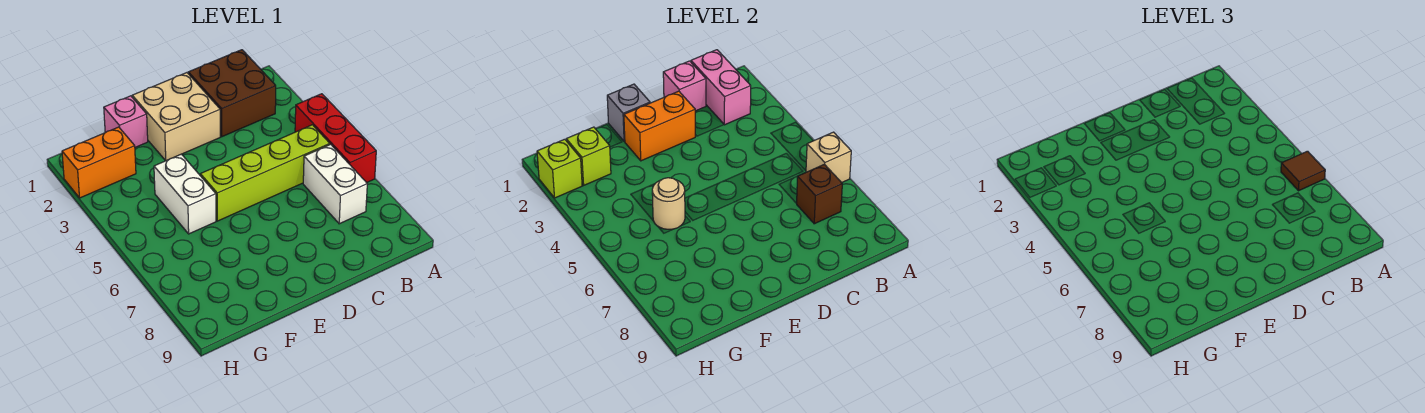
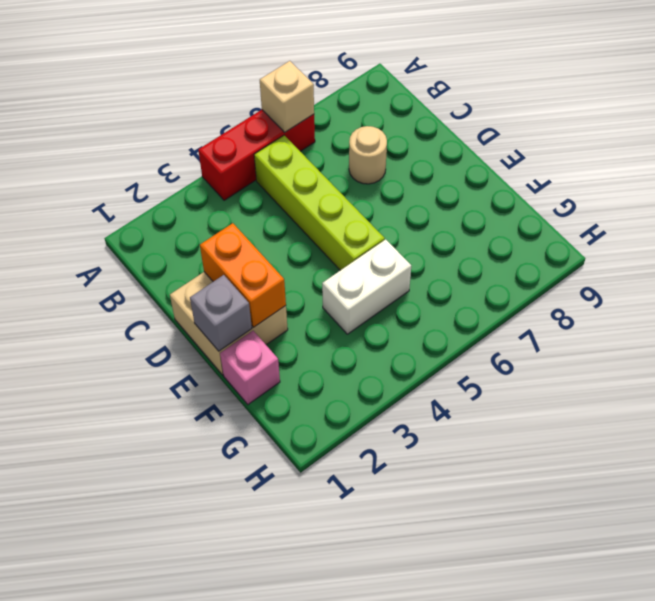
tan 1x1 round brick [349,126,387,184] -> tan 1x1 round brick moved to [652,178,685,229]
none -> brown 2x2 brick [188,50,276,137]
none -> white 1x2 brick [303,144,367,224]
none -> orange 1x2 brick [62,127,136,198]

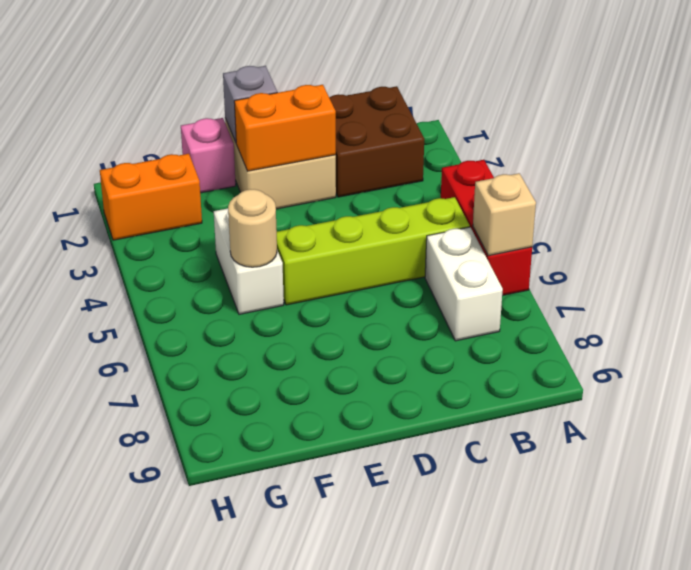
none -> pink 1x2 brick [691,50,751,125]
none -> brown 1x1 brick [796,164,842,224]
none -> pink 1x1 brick [663,61,706,111]

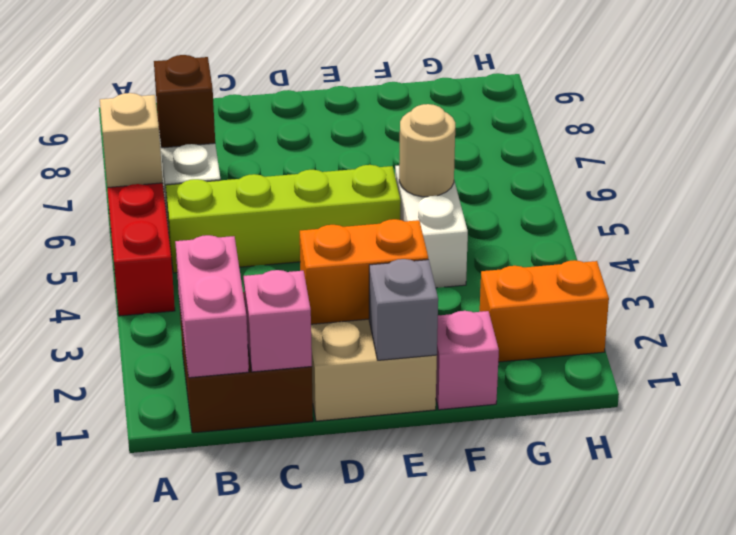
none -> lime 1x1 brick [566,127,611,185]
none -> lime 1x1 brick [537,139,582,198]
none -> brown 1x1 tile [1281,151,1325,191]

